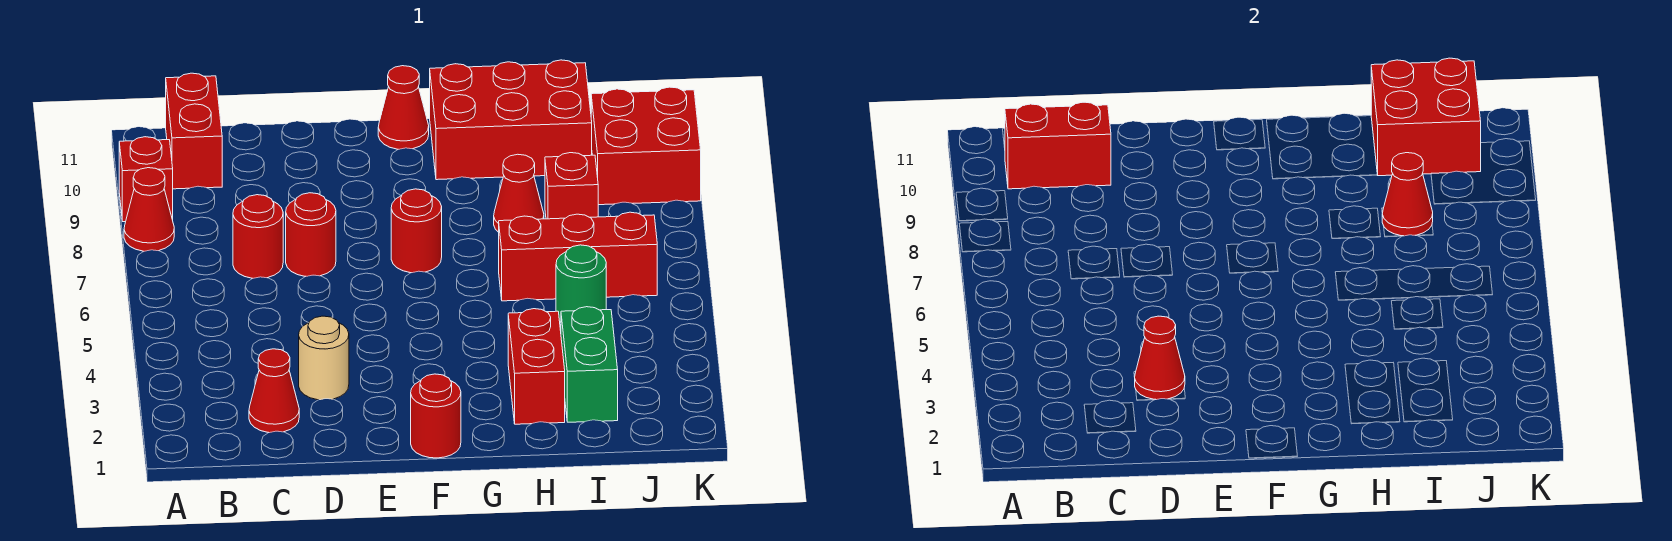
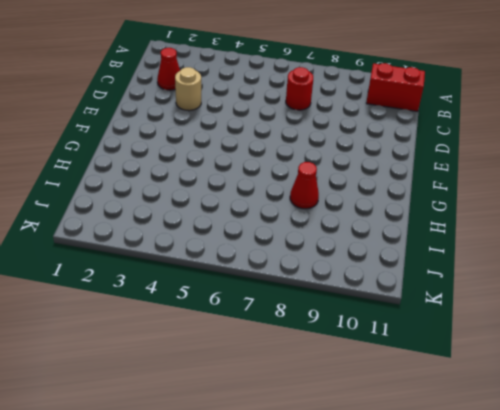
none -> red 1x1 cone [124,168,174,251]
none -> red 1x1 brick [119,137,173,222]
none -> red 1x1 round brick [286,193,336,276]

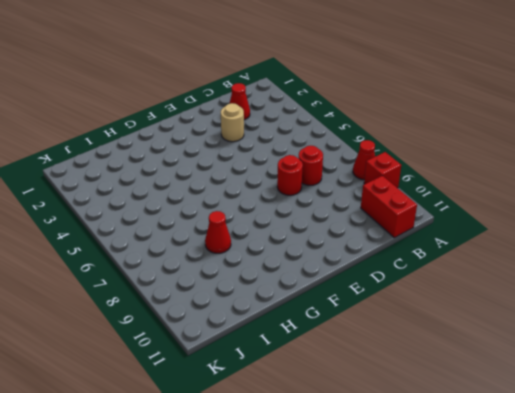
none -> red 1x1 round brick [411,374,461,458]
none -> red 1x1 round brick [391,189,442,273]
none -> red 1x1 cone [378,66,429,149]

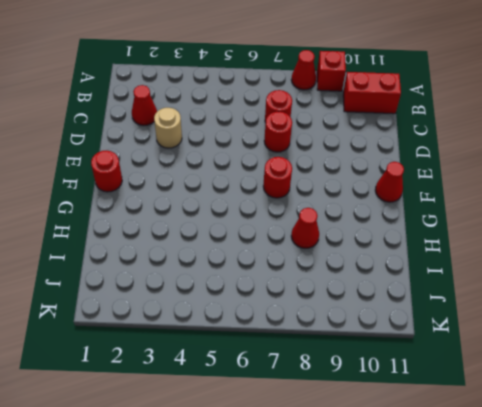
none -> red 2x3 brick [430,60,592,180]
none -> red 1x2 brick [508,309,565,424]
none -> red 1x3 brick [499,212,657,301]

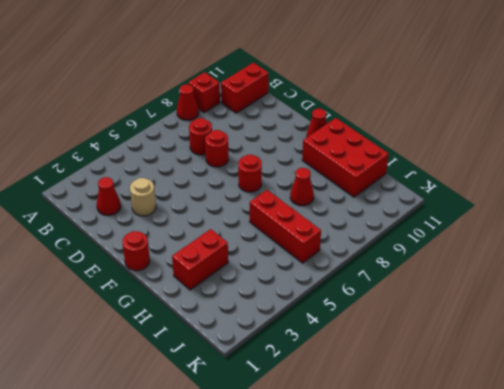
none -> green 1x2 brick [561,307,618,422]
none -> green 1x1 round brick [556,245,606,322]
none -> red 1x1 brick [545,153,598,219]

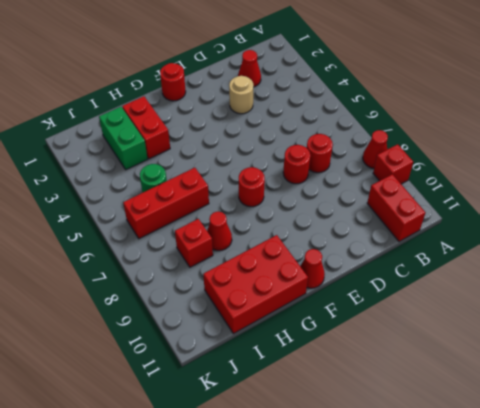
none -> red 2x2 brick [591,87,701,205]
none -> red 1x2 brick [1005,102,1111,189]
none -> red 1x1 cone [1135,316,1185,400]

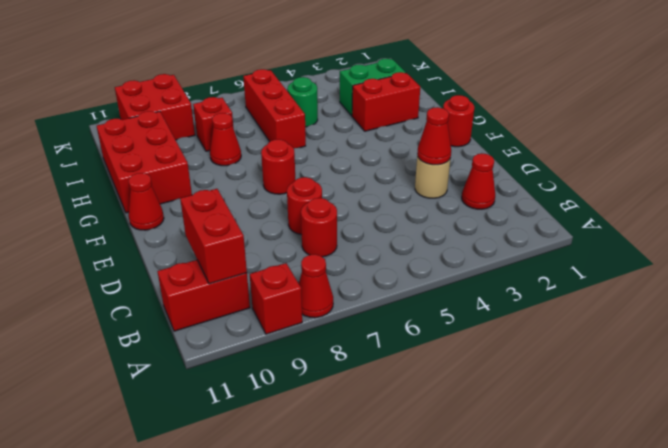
none -> red 1x1 cone [1382,153,1433,236]
none -> red 2x2 brick [1371,58,1481,176]

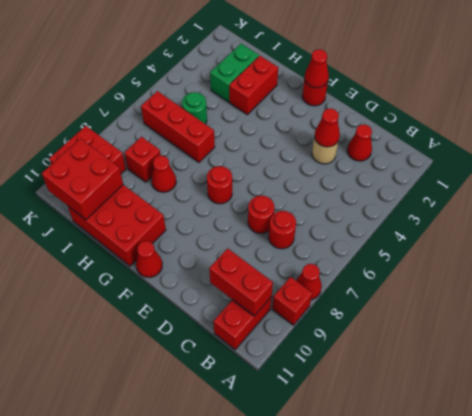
red 1x1 cone [305,49,329,88] -> red 1x1 cone moved to [1382,153,1433,236]

